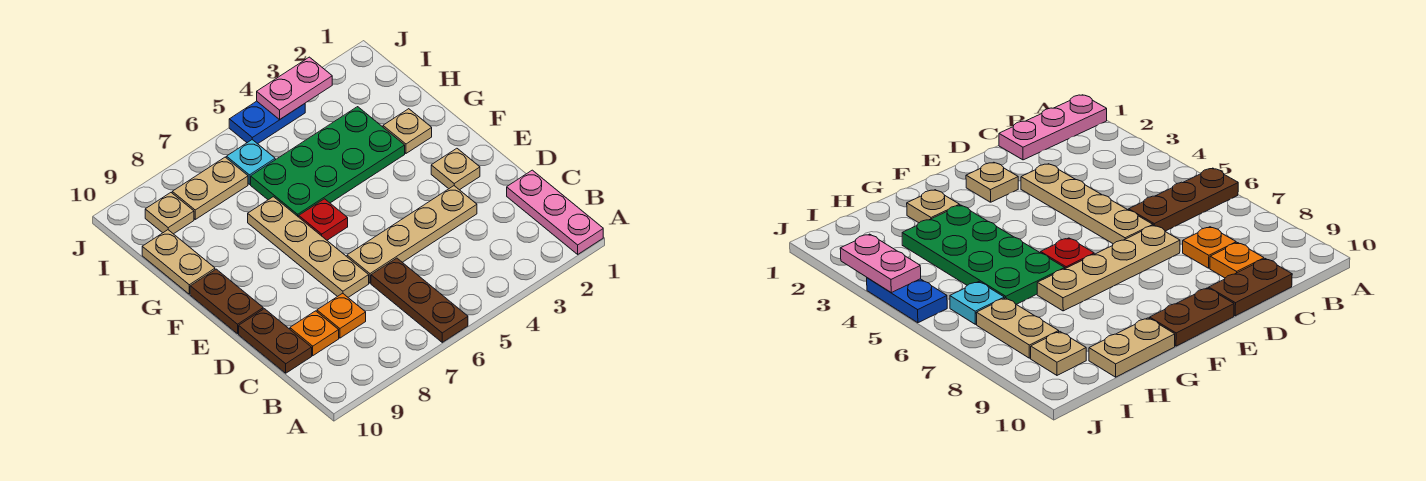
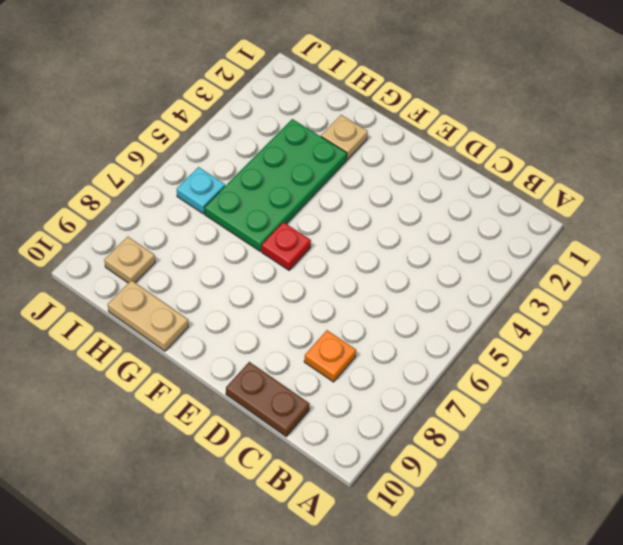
none -> pink 1x3 plate [507,170,603,254]
none -> brown 1x3 plate [371,258,468,342]
none -> orange 1x1 plate [290,311,339,356]

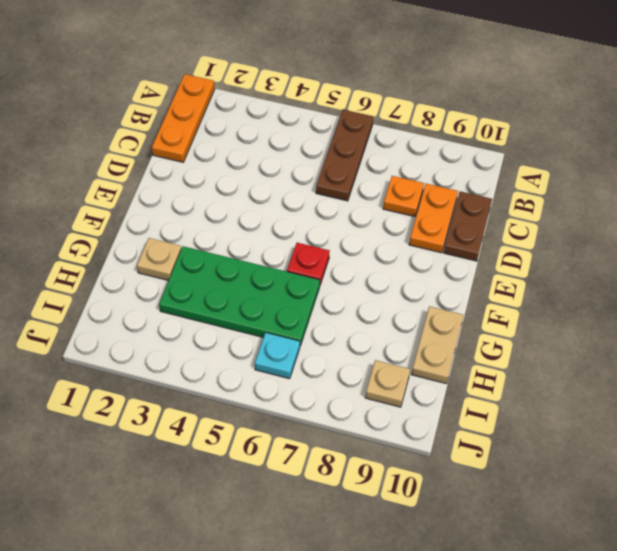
orange 1x3 plate [152,74,215,162] -> pink 1x3 plate [507,170,603,254]
orange 1x2 plate [409,184,458,253] -> orange 1x1 plate [290,311,339,356]
none -> tan 1x4 plate [347,186,477,283]
none -> tan 1x4 plate [248,197,369,297]
none -> tan 1x1 plate [431,148,480,190]

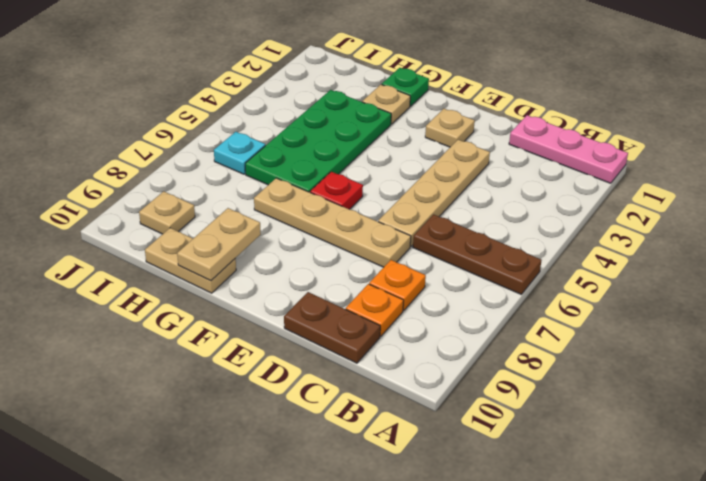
green 1x1 plate [382,68,429,106] -> none
tan 1x2 plate [177,208,261,281] -> tan 1x2 plate moved to [172,157,248,219]
none -> brown 1x2 plate [190,269,263,334]
none -> blue 1x2 plate [229,101,305,144]
none -> pink 1x2 plate [257,57,332,119]

